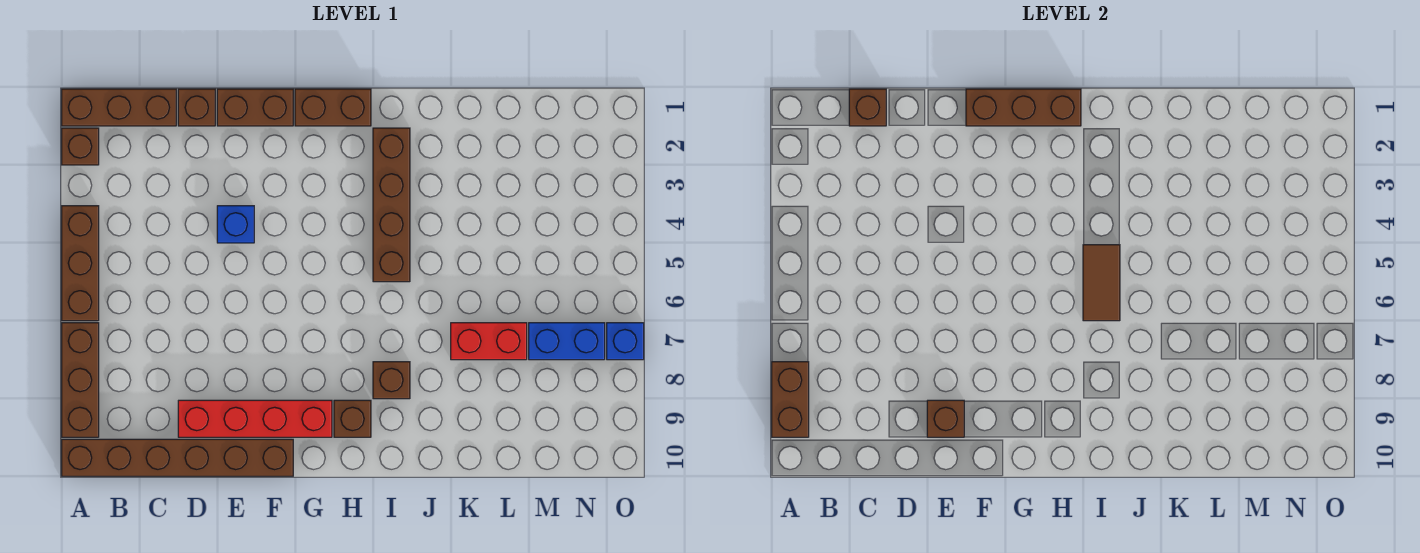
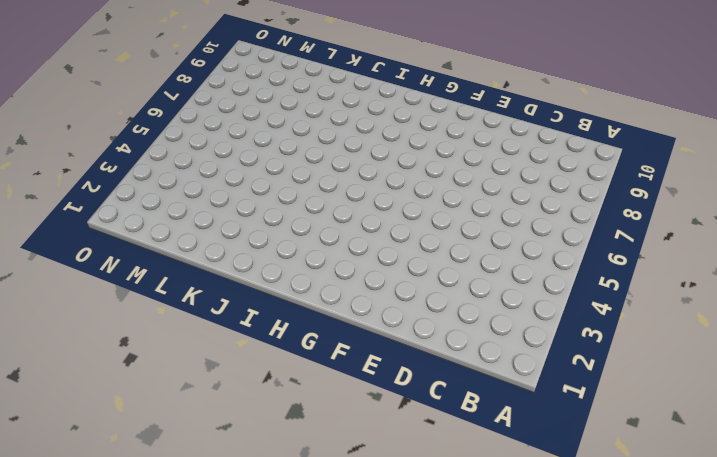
none -> brown 1x3 brick [62,89,176,126]
none -> brown 1x1 brick [62,128,99,165]
none -> brown 1x3 brick [62,206,99,321]

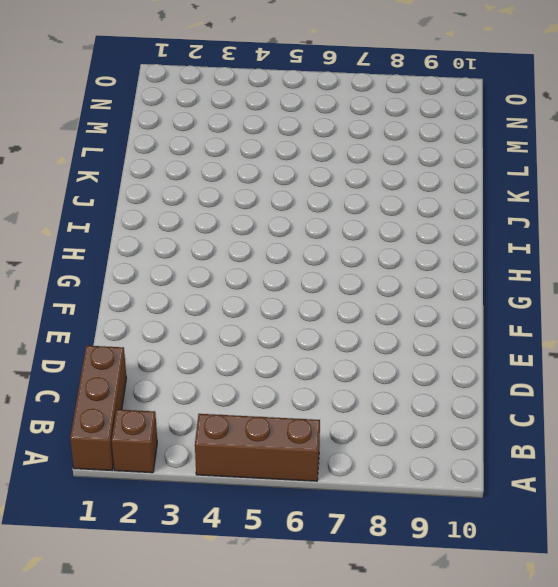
none -> brown 1x3 brick [62,323,99,437]
none -> brown 1x6 brick [62,439,293,476]
none -> brown 1x1 brick [178,89,215,126]

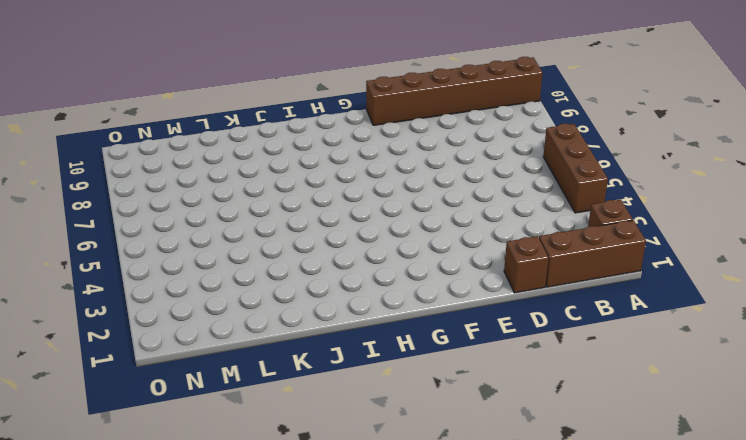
none -> brown 1x3 brick [62,323,99,437]
none -> red 1x4 brick [178,400,332,437]
none -> brown 1x2 brick [217,89,293,126]

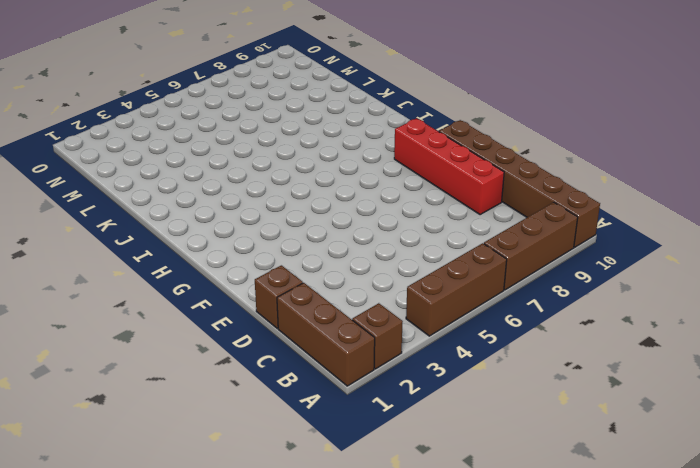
none -> brown 1x2 brick [217,89,293,126]
none -> blue 1x1 brick [217,206,254,243]
none -> brown 1x2 brick [295,89,371,126]

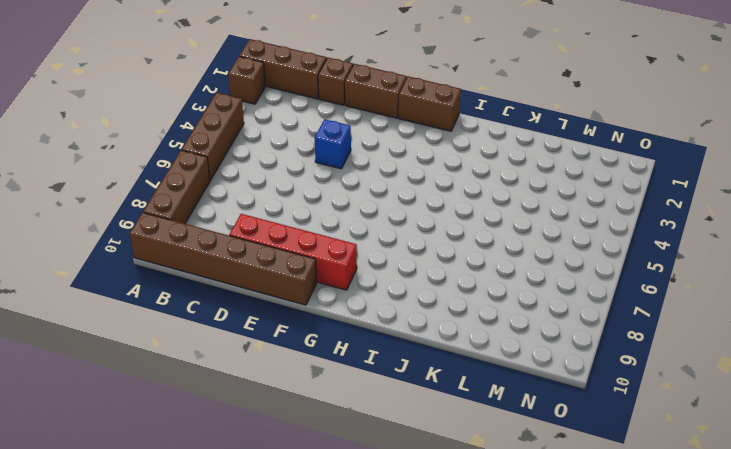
none -> brown 1x1 brick [334,400,371,437]
none -> brown 1x4 brick [373,128,410,282]
none -> brown 1x1 brick [373,362,410,399]

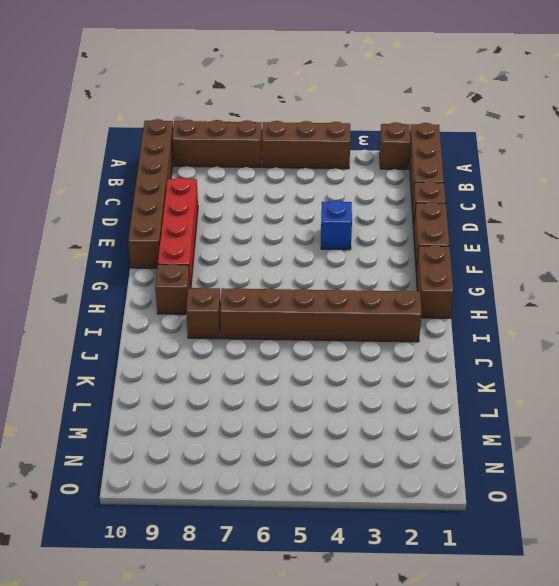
brown 1x6 brick [220,288,422,342] -> brown 1x4 brick [373,128,410,282]
none -> red 1x2 brick [451,323,527,360]
none -> blue 1x2 brick [529,323,605,360]
none -> blue 1x1 brick [607,323,644,360]

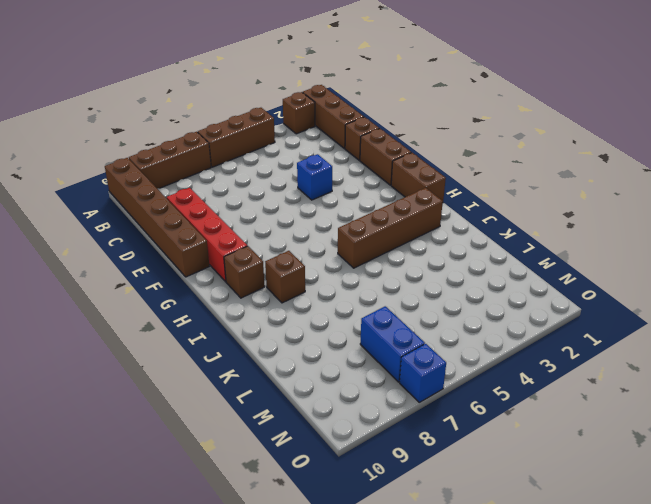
none -> red 1x2 brick [451,323,527,360]
none -> brown 1x2 brick [772,362,809,437]
none -> brown 1x1 brick [849,89,886,126]

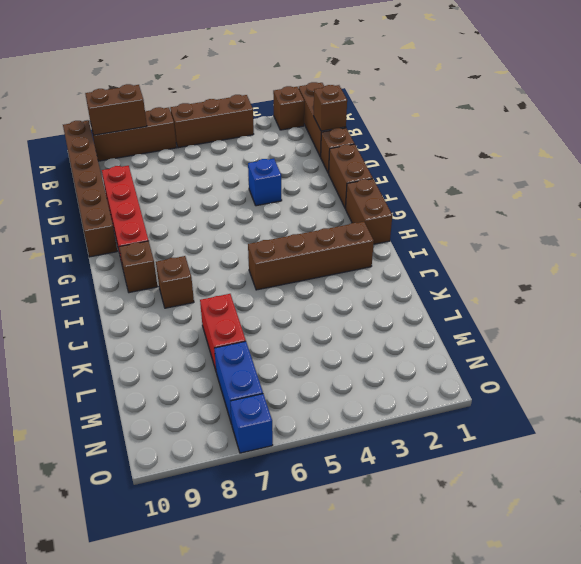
none -> brown 1x1 brick [927,400,964,437]
none -> brown 1x3 brick [966,89,1081,126]
none -> brown 1x2 tile [1083,245,1120,321]

